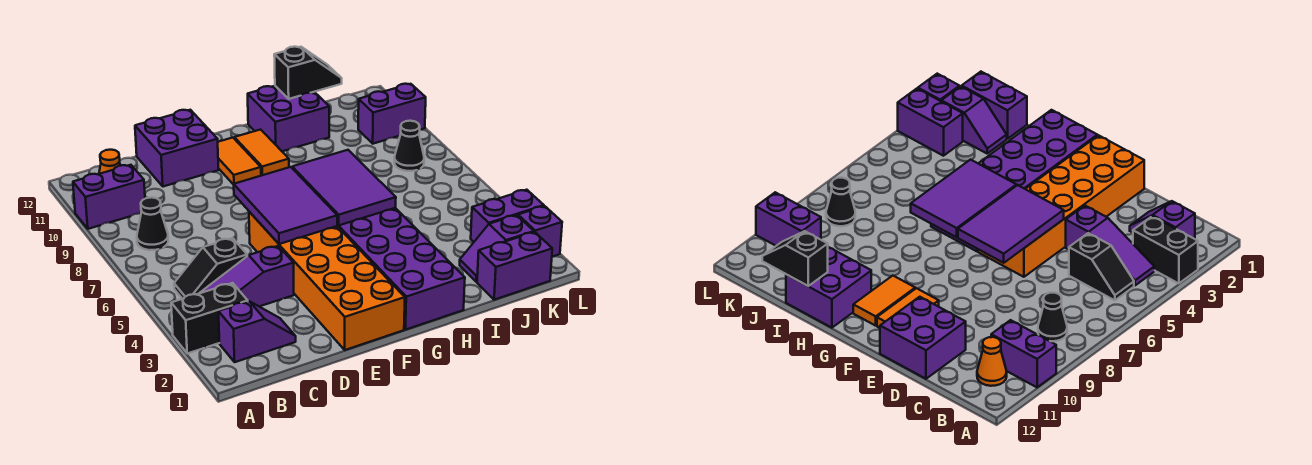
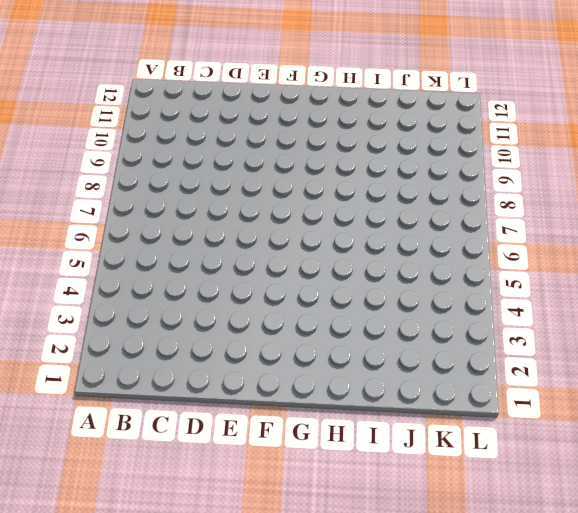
none -> black 1x2 brick [171,283,248,353]
none -> purple 1x2 brick [73,165,145,229]
none -> purple 1x2 slope [218,301,296,362]

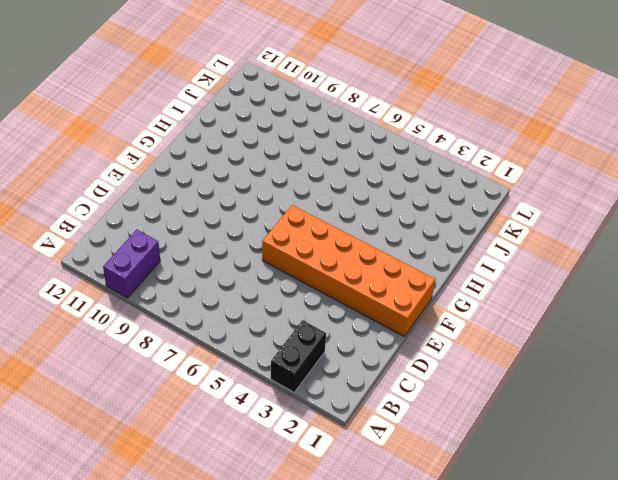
none -> purple 1x2 slope [218,301,296,362]
none -> purple 1x3 slope [200,246,294,307]
none -> black 1x2 slope [174,238,247,299]

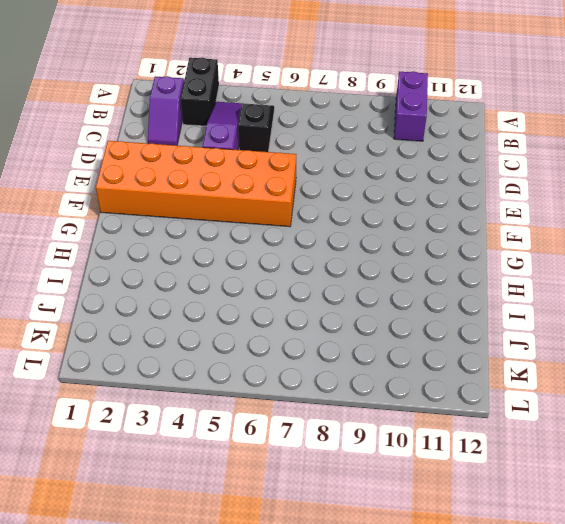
none -> black 1x1 cone [137,197,168,250]
none -> orange 1x1 cone [99,150,121,174]
none -> purple 2x2 brick [135,110,219,187]

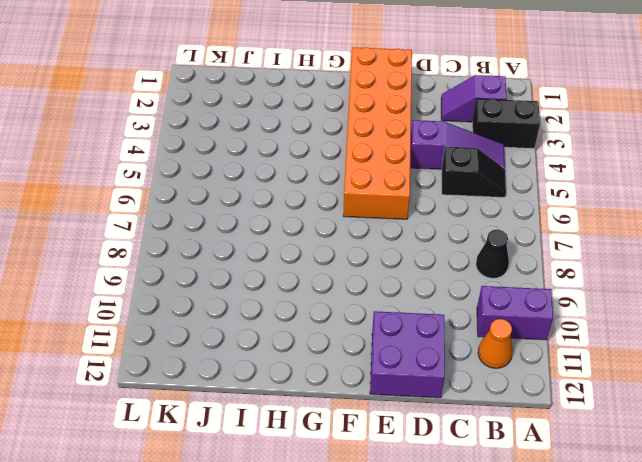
none -> orange 1x2 tile [218,138,261,185]
none -> purple 2x6 brick [337,208,465,329]
none -> orange 1x2 tile [234,130,289,176]

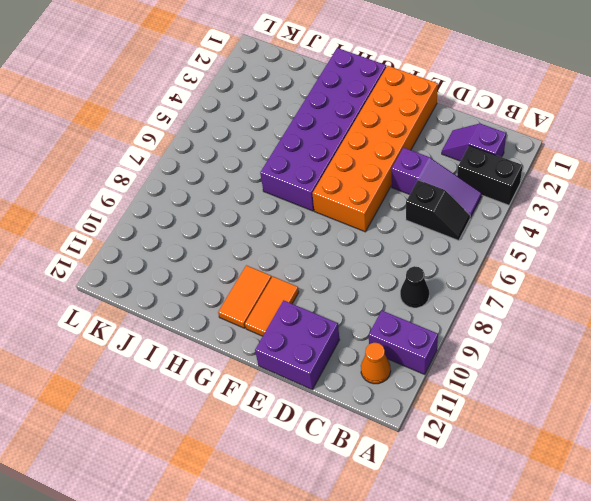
none -> purple 2x2 brick [248,86,329,151]
none -> purple 1x2 brick [477,232,552,300]
none -> purple 1x2 slope [460,215,534,282]

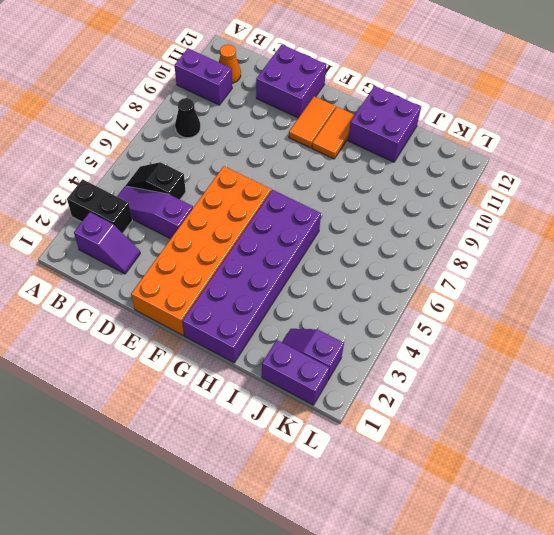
none -> purple 1x2 brick [471,190,544,242]
none -> black 1x1 cone [394,121,424,171]
none -> purple 1x2 brick [358,84,426,144]

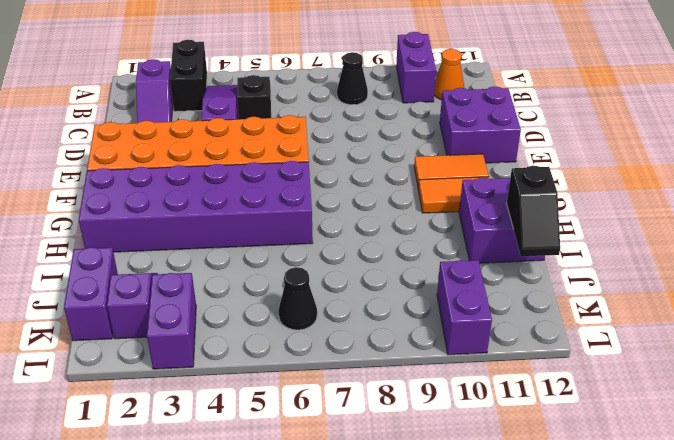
black 1x1 cone [279,267,317,330] -> black 1x1 cone moved to [394,121,424,171]
none -> purple 1x1 brick [518,206,562,257]
none -> purple 2x3 tile [234,167,337,244]
none -> purple 2x3 tile [292,150,396,225]

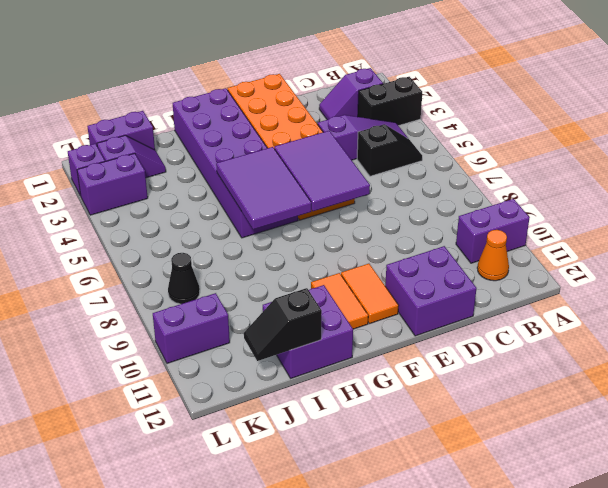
none -> black 1x1 cone [137,197,168,250]

